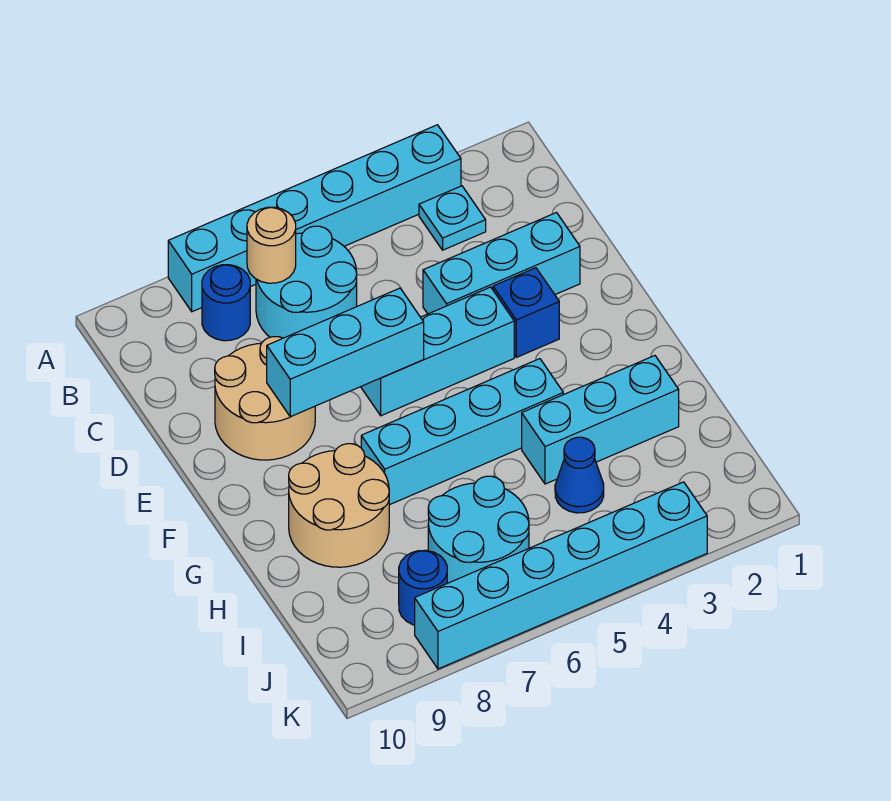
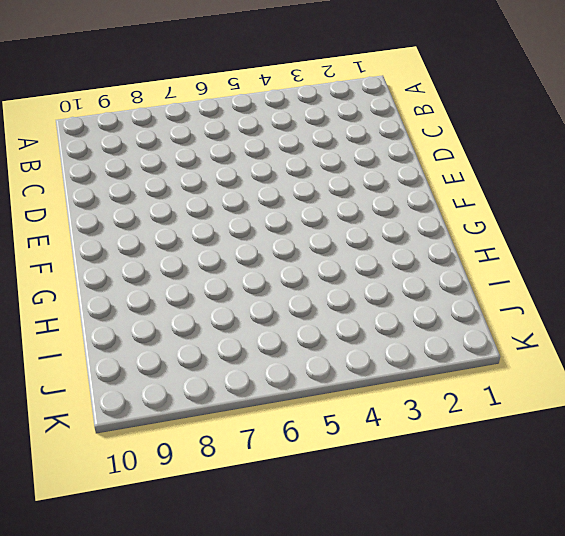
none -> cyan 1x6 brick [168,125,461,312]
none -> cyan 1x1 plate [419,186,486,250]
none -> cyan 2x2 round brick [256,226,357,338]

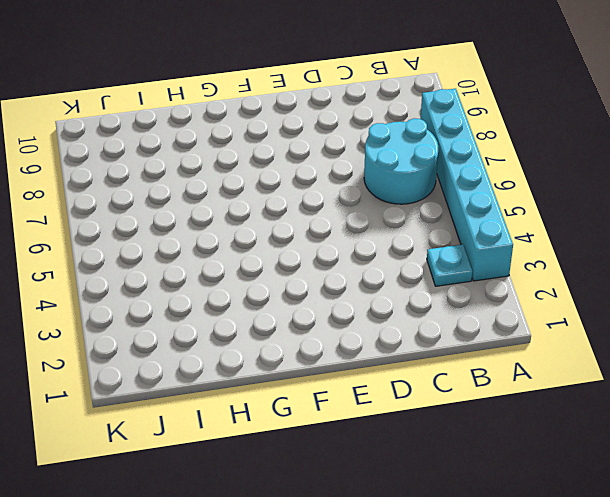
none -> blue 1x1 round brick [202,265,250,341]
none -> cyan 1x3 brick [423,213,580,314]
none -> tan 2x2 round brick [215,337,315,460]

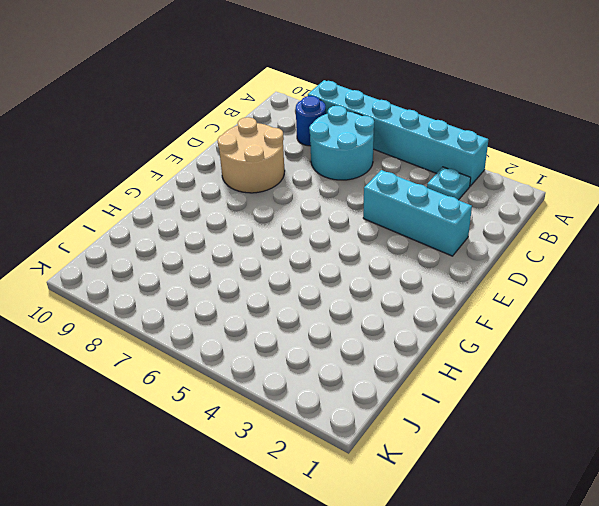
none -> blue 1x1 brick [493,268,559,357]
none -> cyan 1x3 brick [361,287,514,416]
none -> cyan 1x4 brick [361,359,563,505]

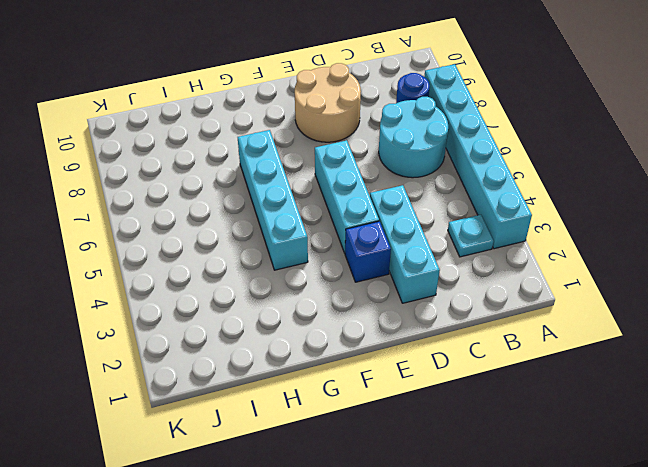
none -> tan 2x2 round brick [289,444,389,567]
none -> cyan 1x3 brick [522,356,679,484]
none -> blue 1x1 cone [555,437,604,513]

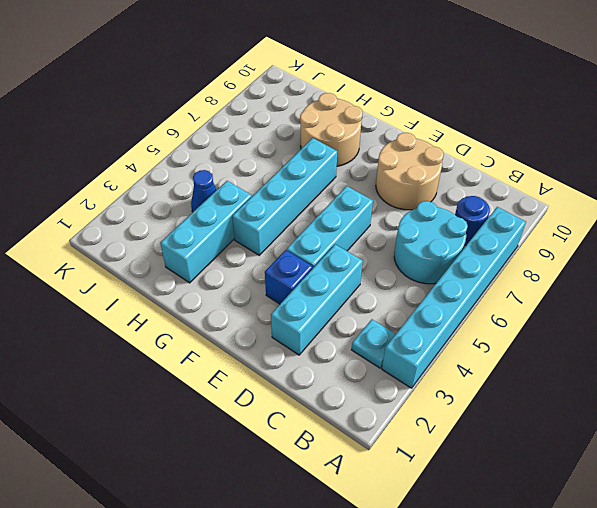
none -> cyan 2x2 round brick [428,476,529,583]
none -> blue 1x1 round brick [399,550,447,625]
none -> cyan 1x6 brick [415,482,707,669]

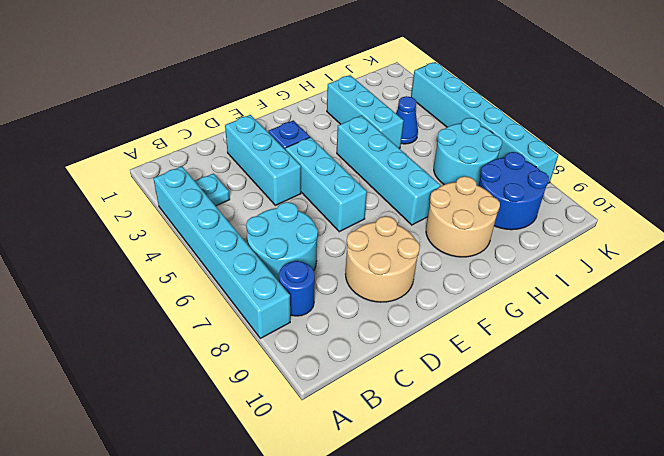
blue 2x2 round brick [479,152,549,230] -> blue 1x1 round brick [399,550,447,625]
none -> tan 1x1 round brick [247,207,296,283]
none -> cyan 1x3 brick [267,288,424,417]

